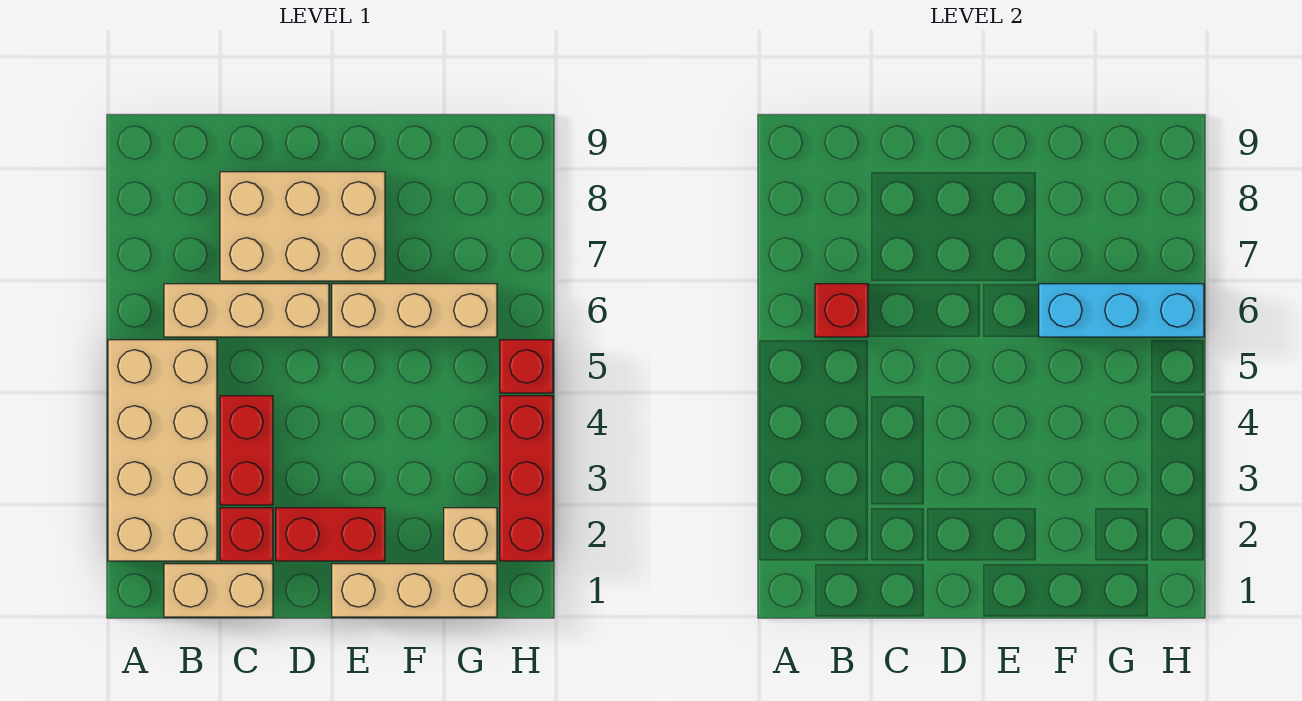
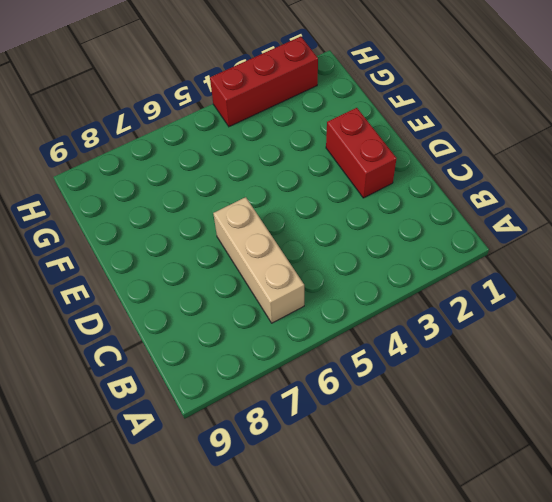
none -> tan 2x4 brick [108,340,217,561]
none -> tan 1x2 brick [164,564,273,617]
none -> red 1x1 brick [220,508,273,561]

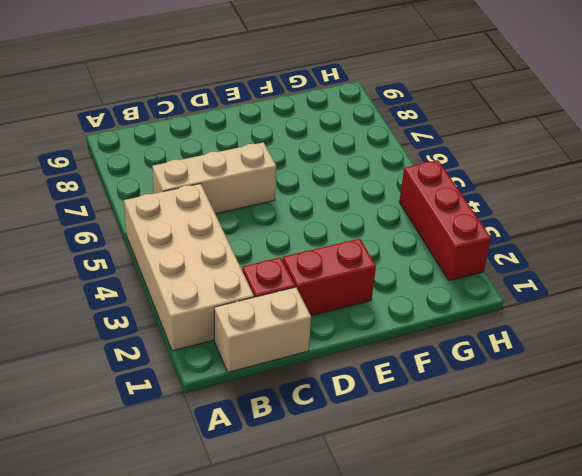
none -> red 1x2 brick [220,396,273,505]
none -> tan 2x3 brick [220,172,385,281]
none -> tan 1x3 brick [332,564,497,617]

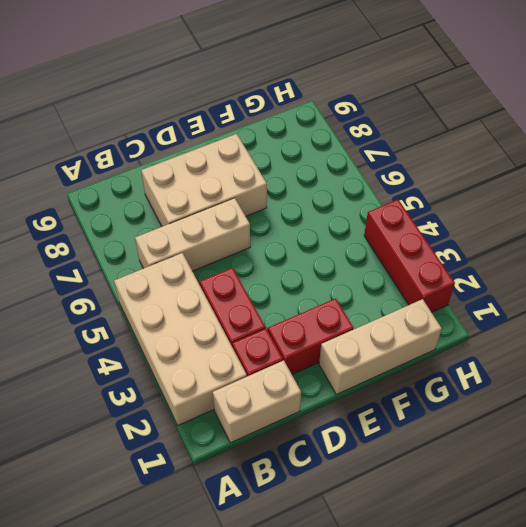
none -> tan 1x3 brick [332,284,497,337]
none -> tan 1x1 brick [444,508,497,561]
none -> red 1x1 brick [500,340,553,393]

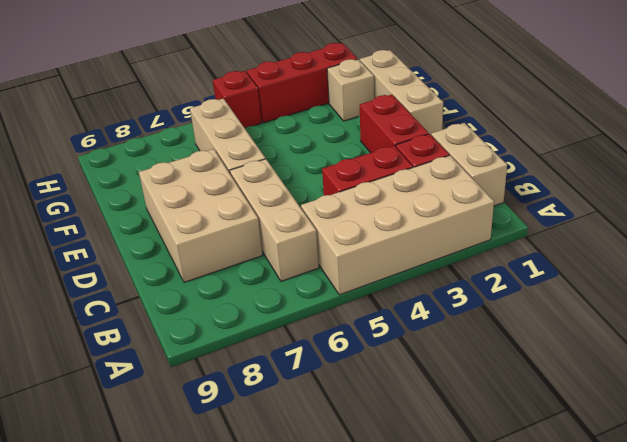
none -> red 1x1 brick [815,284,868,337]
none -> cyan 1x3 brick [1039,284,1204,337]

